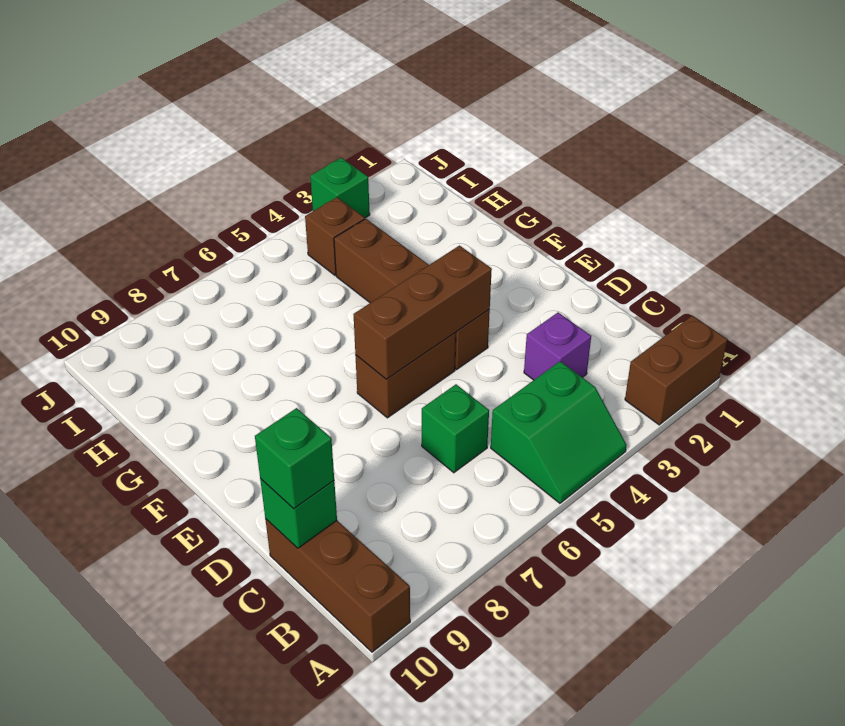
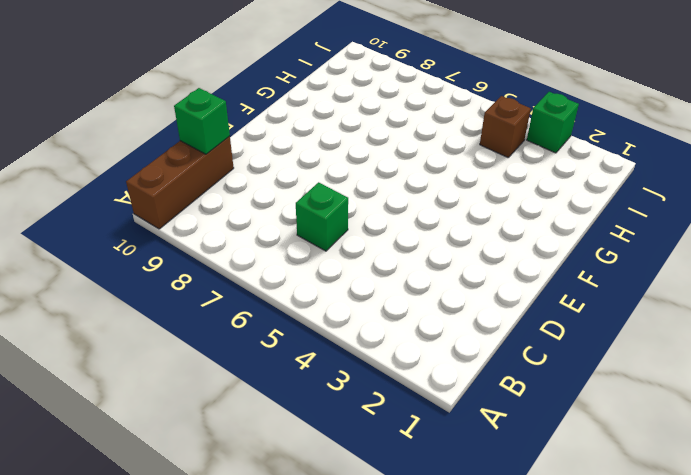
none -> brown 1x2 brick [625,316,727,425]
none -> green 2x2 slope [491,361,627,503]
none -> purple 1x1 brick [524,312,591,380]

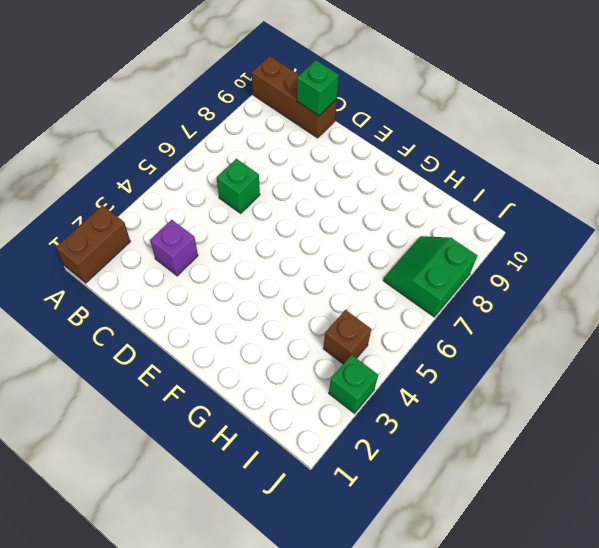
green 2x2 slope [383,236,477,317] -> green 2x2 slope moved to [491,361,627,503]
none -> brown 1x4 brick [334,219,490,370]
none -> brown 1x2 brick [355,333,456,418]
none -> brown 1x3 brick [353,246,492,379]

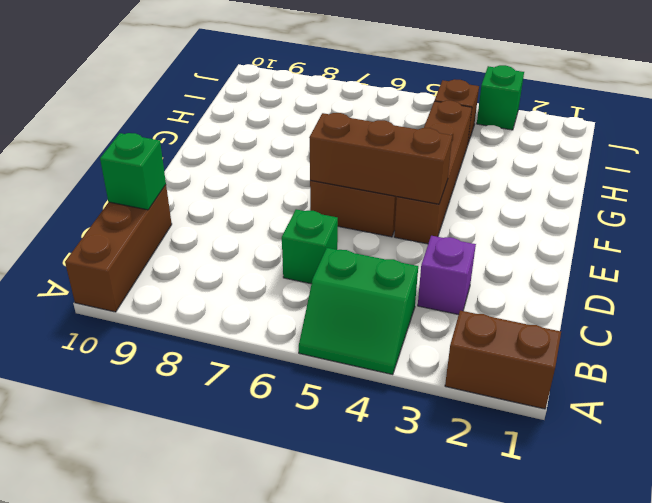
none -> green 1x1 brick [255,408,334,509]

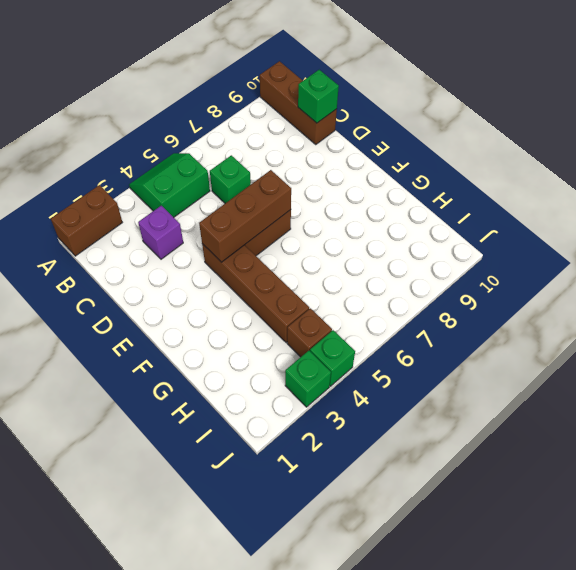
green 1x1 brick [310,330,355,386] -> green 1x1 brick moved to [255,408,334,509]

